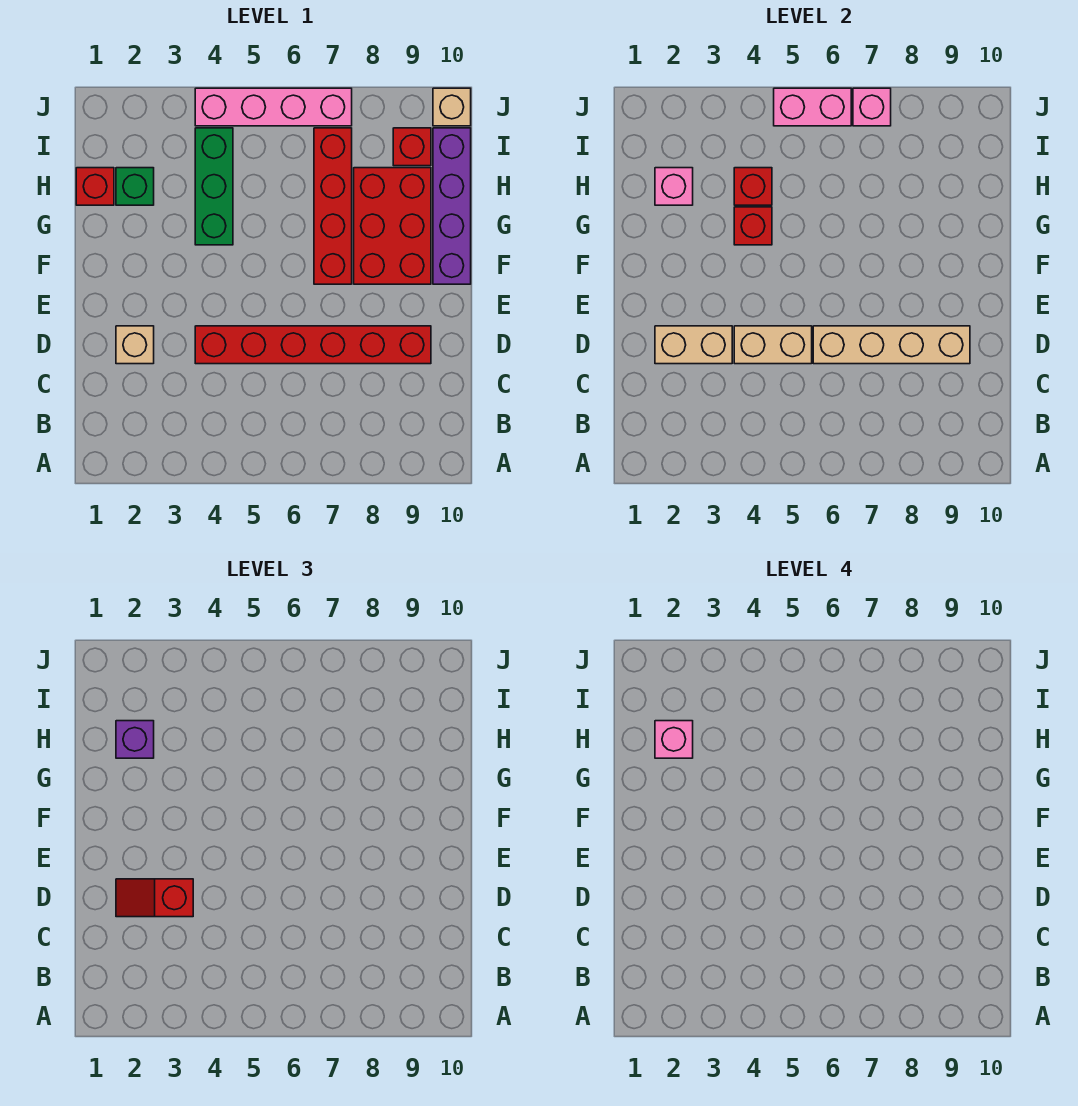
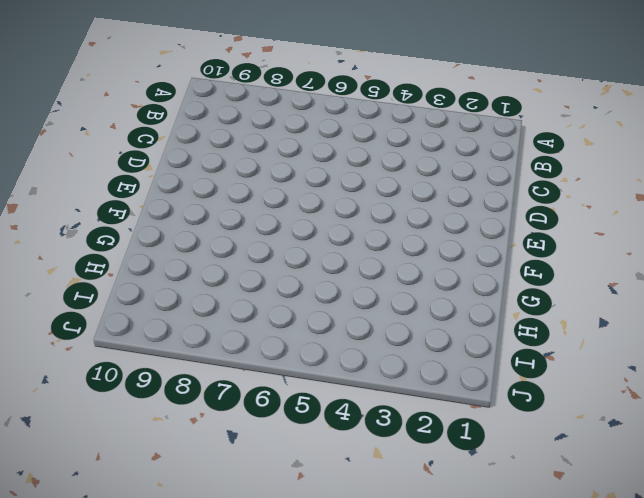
none -> tan 1x1 brick [116,326,154,364]
none -> red 1x6 brick [195,326,431,364]
none -> red 1x4 brick [314,128,352,284]

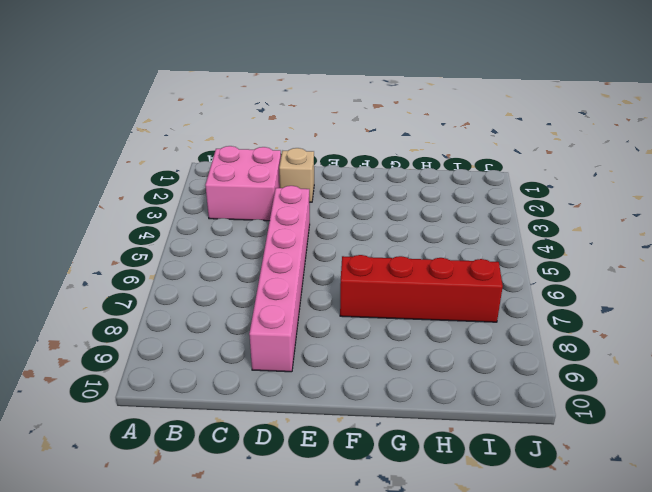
pink 2x2 brick [205,146,281,221] -> none
pink 1x6 brick [249,186,310,372] -> red 1x6 brick [195,326,431,364]
none -> red 2x3 brick [354,168,431,284]
none -> purple 1x4 brick [433,128,471,284]
none -> green 1x3 brick [195,128,233,245]

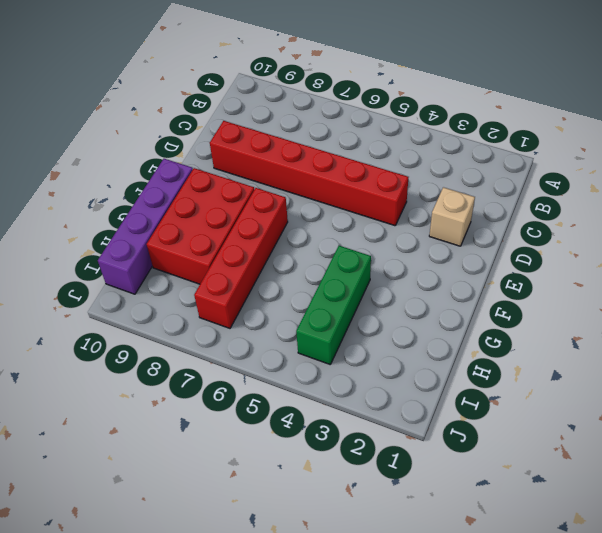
none -> red 1x1 brick [76,168,114,205]
none -> green 1x1 brick [116,168,154,205]
none -> red 1x1 brick [393,128,431,166]

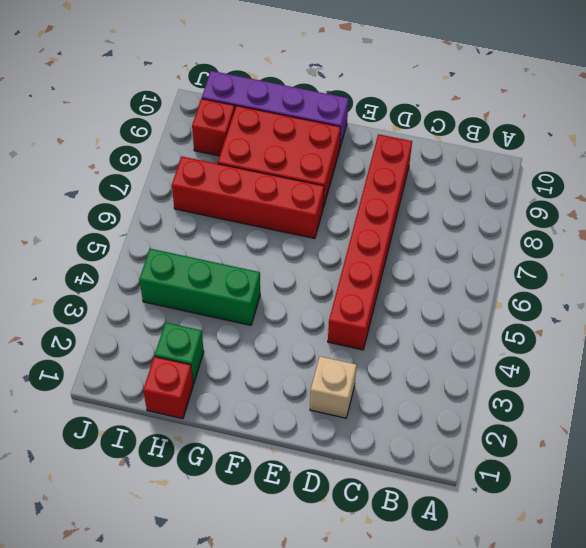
none -> pink 1x4 brick [195,88,352,126]
none -> tan 1x1 brick [433,88,471,126]
none -> tan 1x2 brick [655,326,732,364]

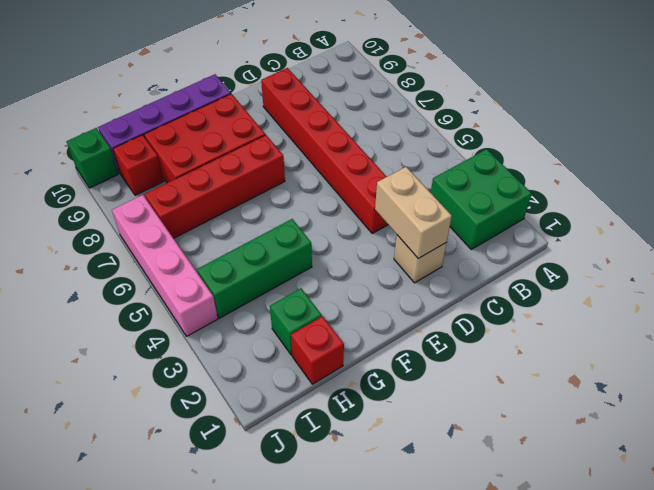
green 2x2 brick [431,149,532,249] -> none
green 1x1 brick [67,128,118,188] -> tan 1x1 brick [433,88,471,126]
none -> tan 1x2 brick [734,326,812,364]
none -> tan 1x4 brick [813,326,970,364]
none -> red 1x1 brick [734,207,772,245]

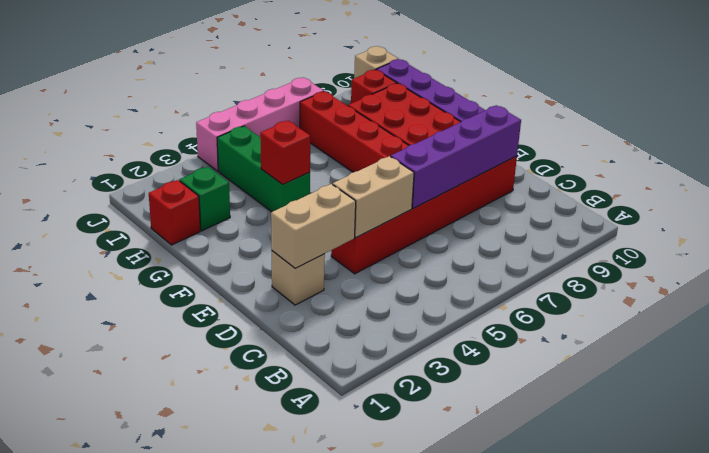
purple 1x4 brick [391,105,521,209] -> tan 1x4 brick [813,326,970,364]
none -> pink 1x1 brick [655,168,693,205]
none -> red 1x1 brick [734,168,772,205]
none -> pink 1x2 brick [774,88,851,126]

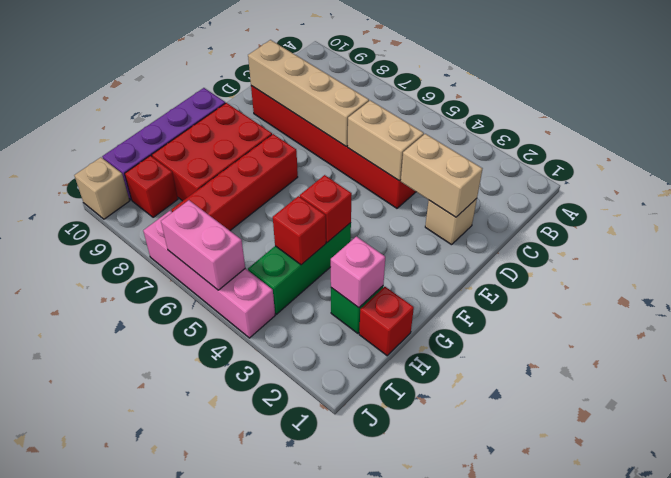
none -> pink 1x1 brick [853,88,891,126]
none -> red 1x2 slope [116,879,193,917]
none -> purple 1x1 brick [116,721,154,758]

